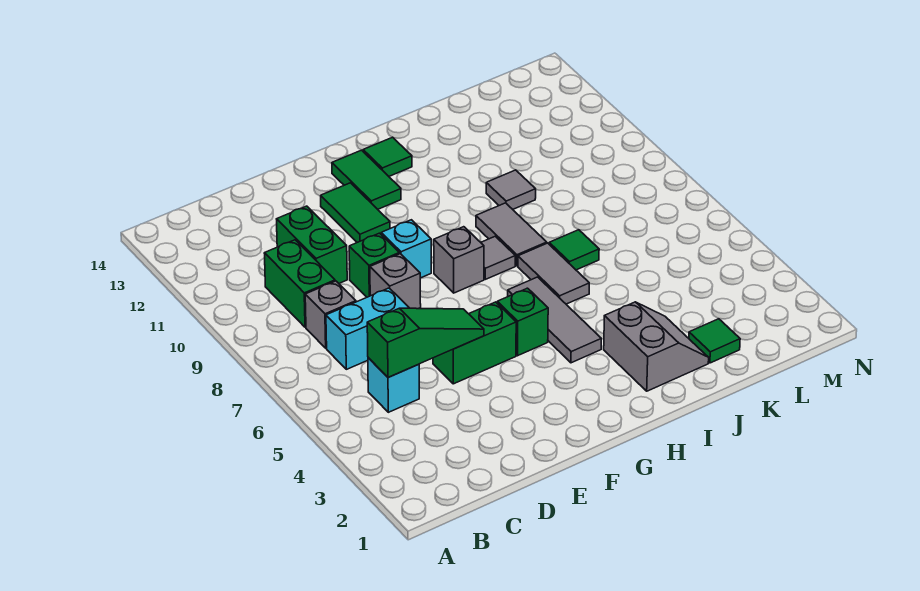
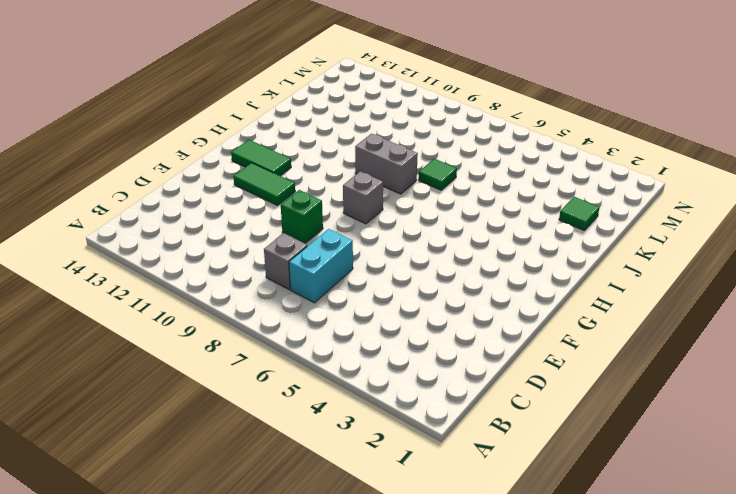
grey 1x2 brick [355,134,418,194] -> grey 1x2 tile [476,203,547,266]
none -> cyan 1x1 brick [368,358,419,412]
none -> green 1x2 brick [264,240,335,327]
none -> green 1x2 brick [277,206,347,283]

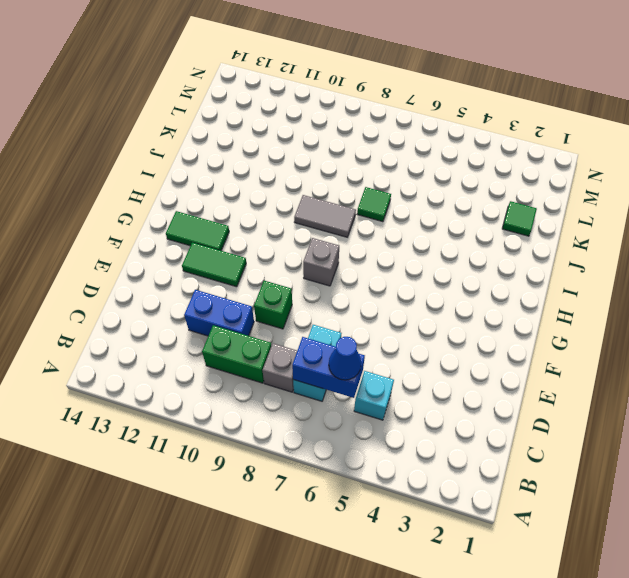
blue 1x2 brick [292,337,365,398] -> none
blue 1x1 cone [329,337,361,380] -> none
blue 1x2 brick [184,290,254,336] -> green 1x2 brick [277,206,347,283]
none -> green 1x2 brick [433,302,516,384]
none -> grey 1x1 brick [370,254,421,309]
none -> cyan 1x1 brick [381,220,431,278]

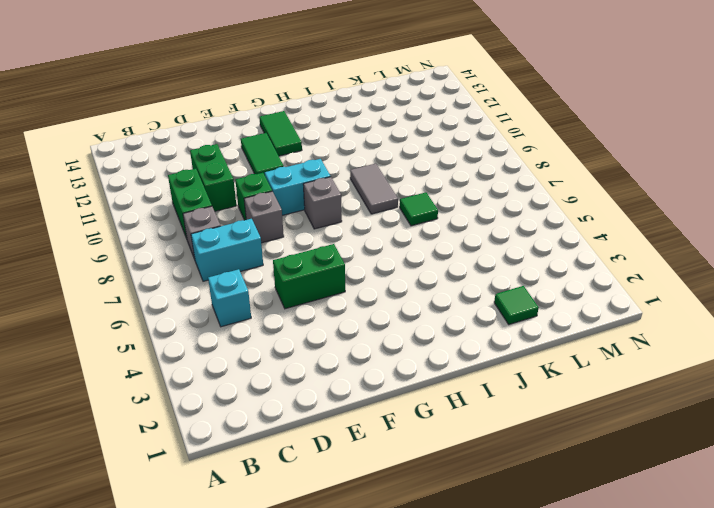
cyan 1x2 brick [265,159,331,215] -> cyan 1x1 brick [381,220,431,278]
none -> green 1x1 brick [497,288,548,356]
none -> grey 1x3 tile [508,277,601,363]
none -> grey 1x1 tile [481,236,515,279]

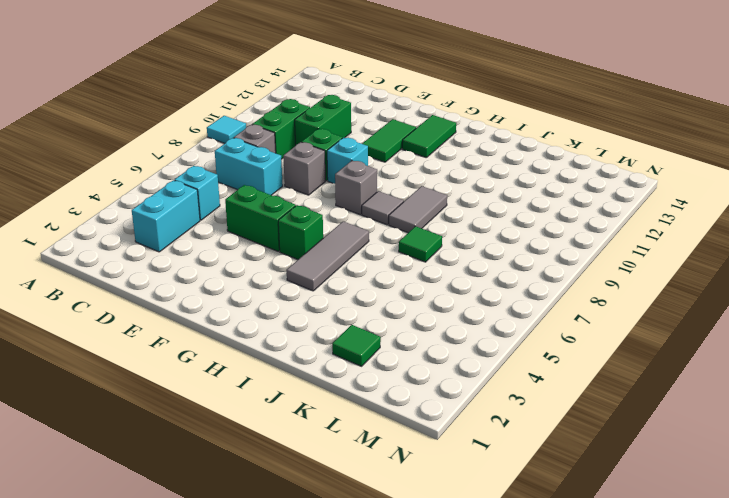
cyan 1x1 tile [207,116,246,144] -> none
cyan 1x2 brick [132,180,200,252] -> none
none -> green 1x1 tile [363,137,412,176]
none -> grey 2x2 slope [604,302,709,391]
none -> grey 1x2 tile [518,243,589,304]

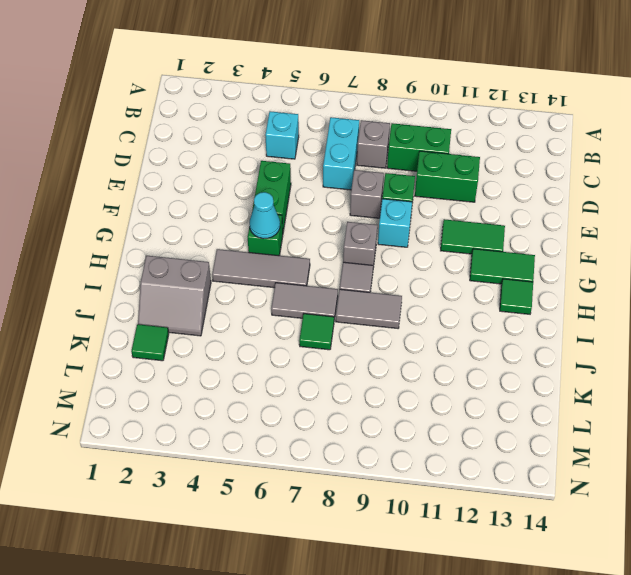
cyan 1x1 cone [250,192,280,239] -> none
none -> grey 1x1 tile [486,170,536,209]
none -> green 1x3 slope [367,308,484,377]

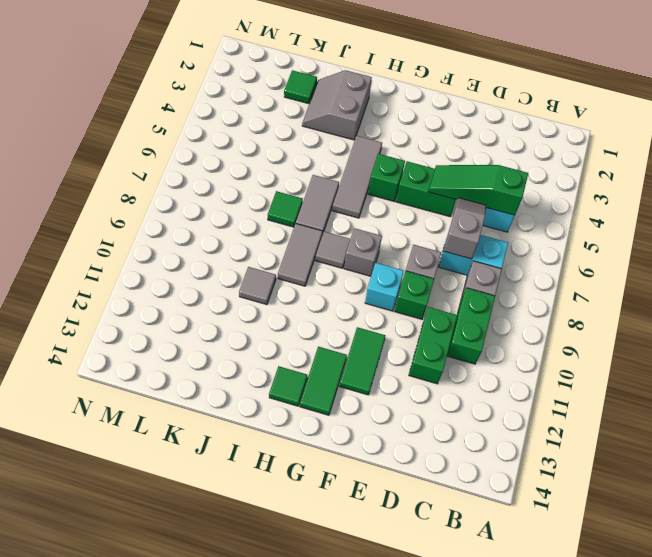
grey 1x2 slope [444,198,486,259] -> none

